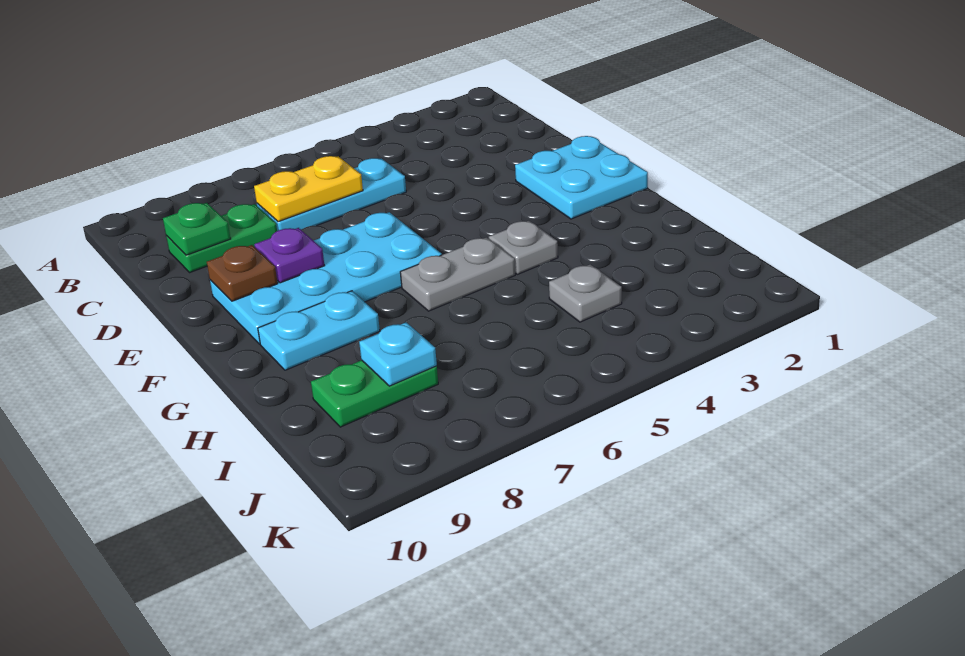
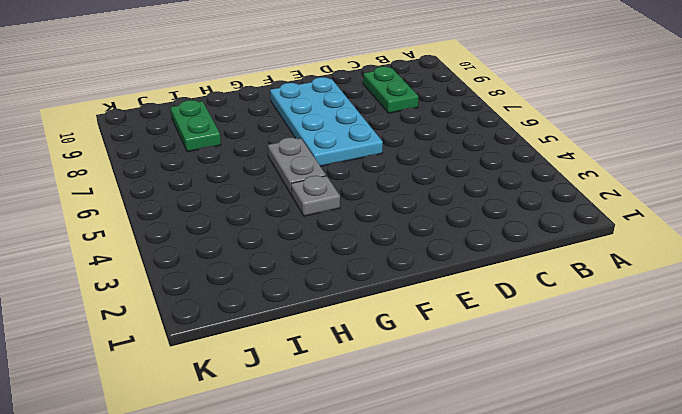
none -> cyan 1x3 plate [257,158,406,231]
none -> cyan 2x2 plate [515,136,648,219]
none -> cyan 1x2 plate [258,291,380,370]

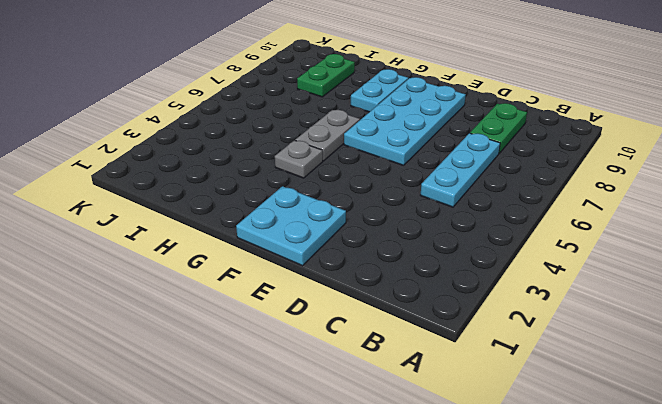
none -> grey 1x1 plate [549,264,622,322]
none -> yellow 1x2 plate [254,156,363,222]
none -> green 1x1 plate [163,203,231,255]

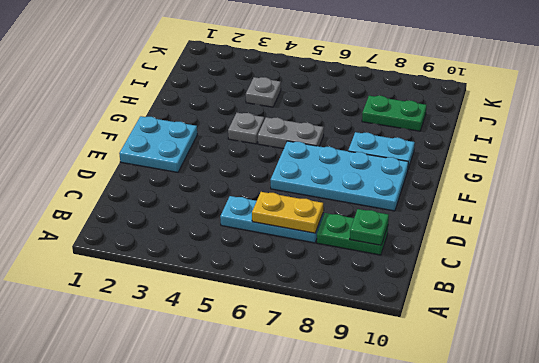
none -> purple 1x1 plate [254,228,325,283]
none -> brown 1x1 plate [207,245,278,301]
none -> cyan 1x1 plate [359,322,437,386]

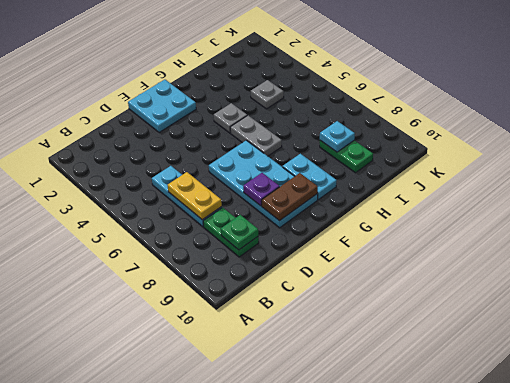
brown 1x2 plate [262,173,318,221] -> brown 1x1 plate [207,245,278,301]

